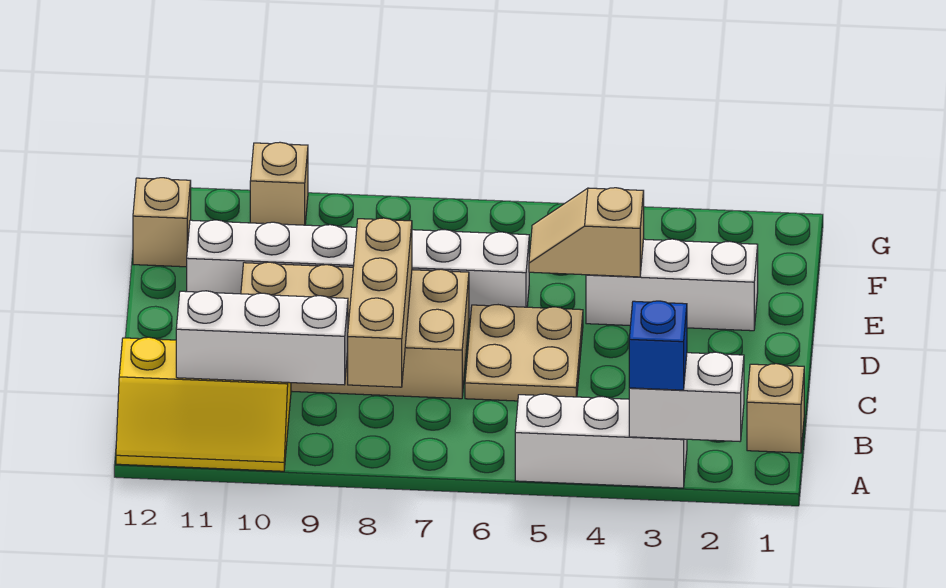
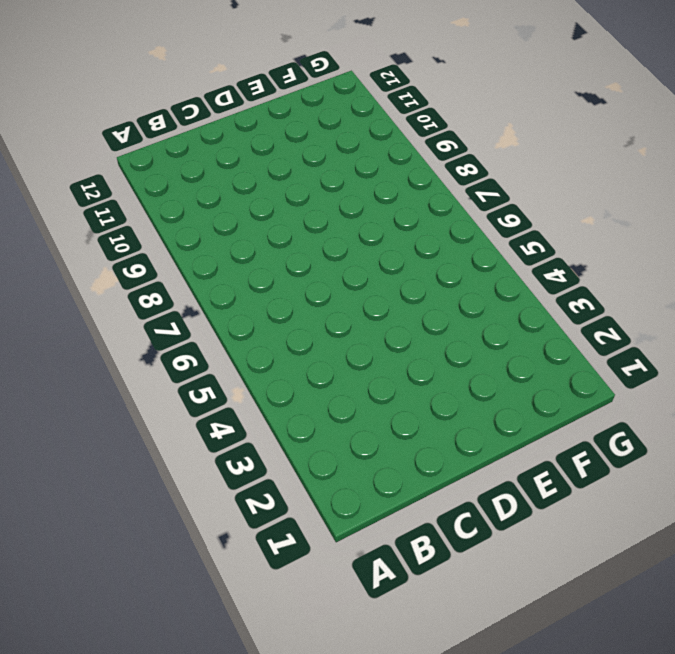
none -> white 1x3 brick [515,394,687,488]
none -> yellow 2x3 slope [116,337,291,471]
none -> tan 1x1 brick [747,364,804,453]

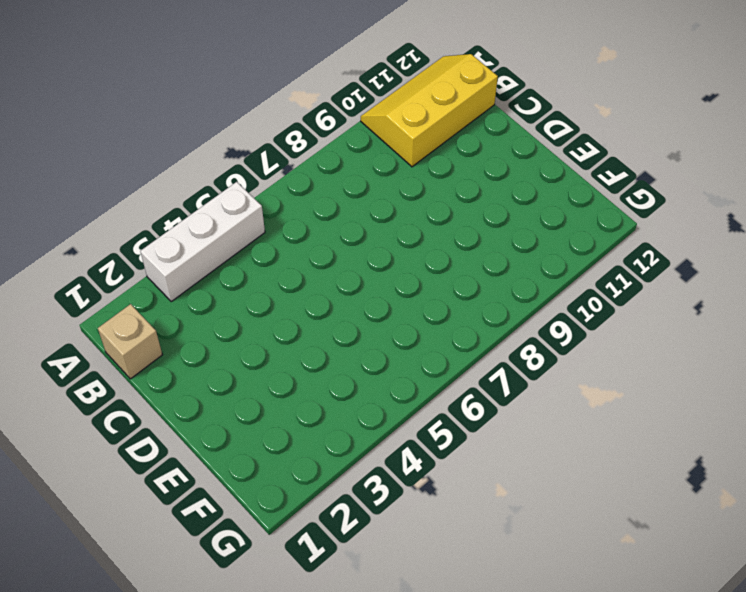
none -> tan 2x2 plate [465,305,583,401]
none -> tan 2x4 brick [241,262,469,399]
none -> white 1x3 brick [586,239,758,331]

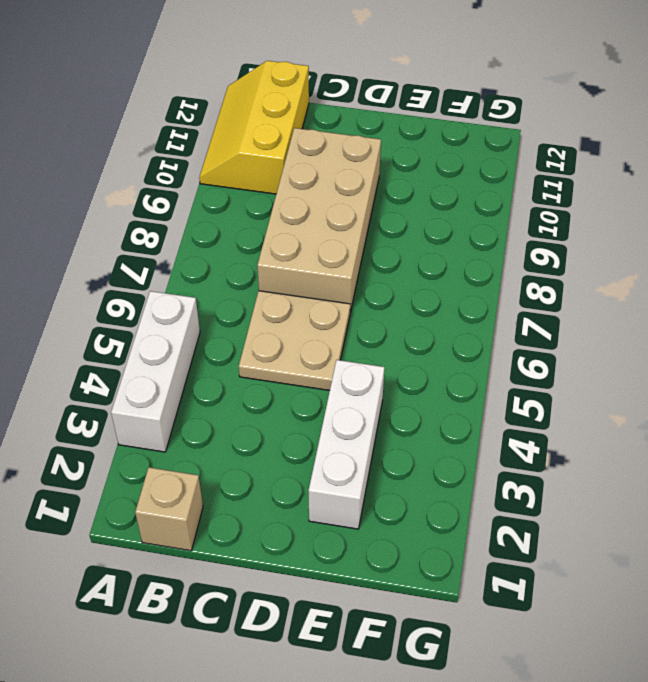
none -> white 1x6 brick [187,220,529,319]
none -> tan 1x1 brick [133,178,191,267]
none -> tan 1x1 brick [250,142,308,225]

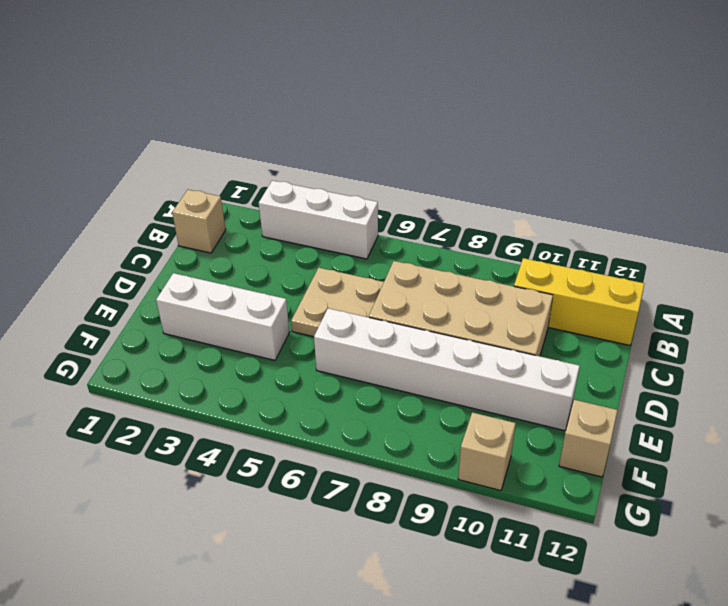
none -> white 1x2 brick [629,352,744,441]
none -> tan 1x3 brick [348,218,412,387]
none -> white 1x3 brick [176,291,348,385]

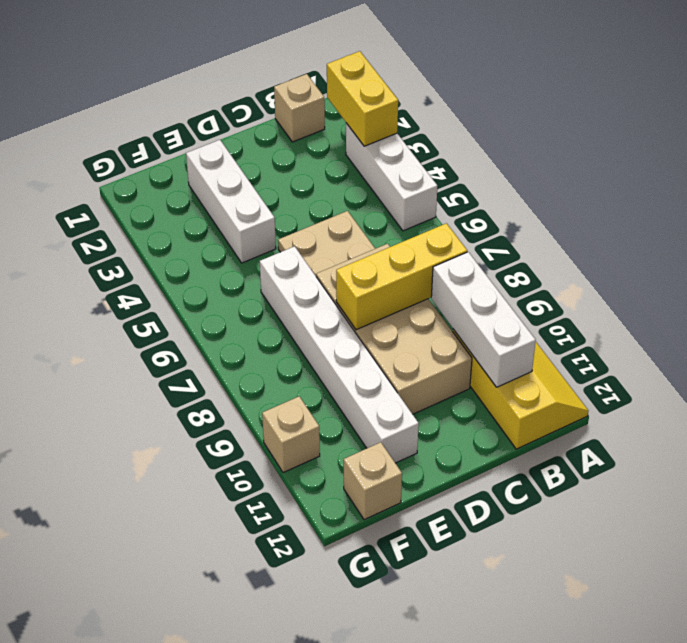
yellow 1x2 brick [327,51,398,146] -> white 1x2 brick [629,352,744,441]
yellow 1x3 brick [336,223,467,330] -> tan 1x3 brick [348,218,412,387]
none -> tan 1x2 slope [529,188,644,277]
none -> blue 1x1 brick [629,301,687,390]

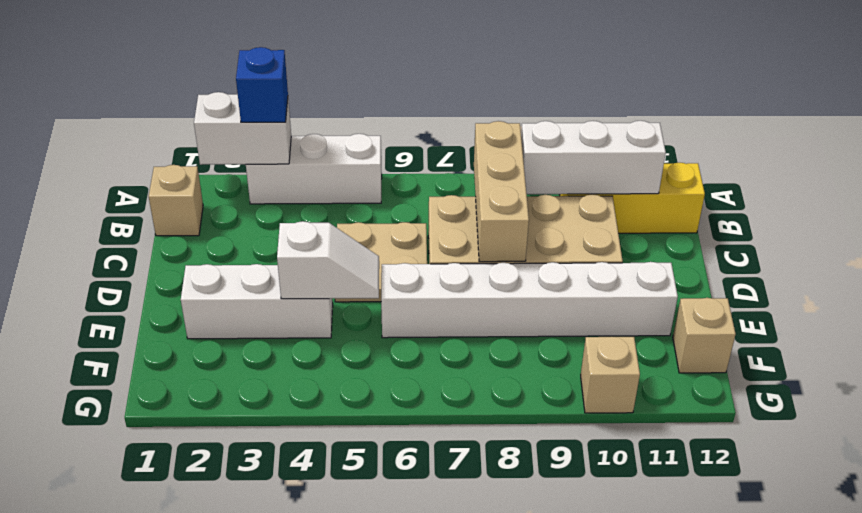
white 1x2 slope [277,221,379,299] -> tan 1x2 slope [529,188,644,277]

